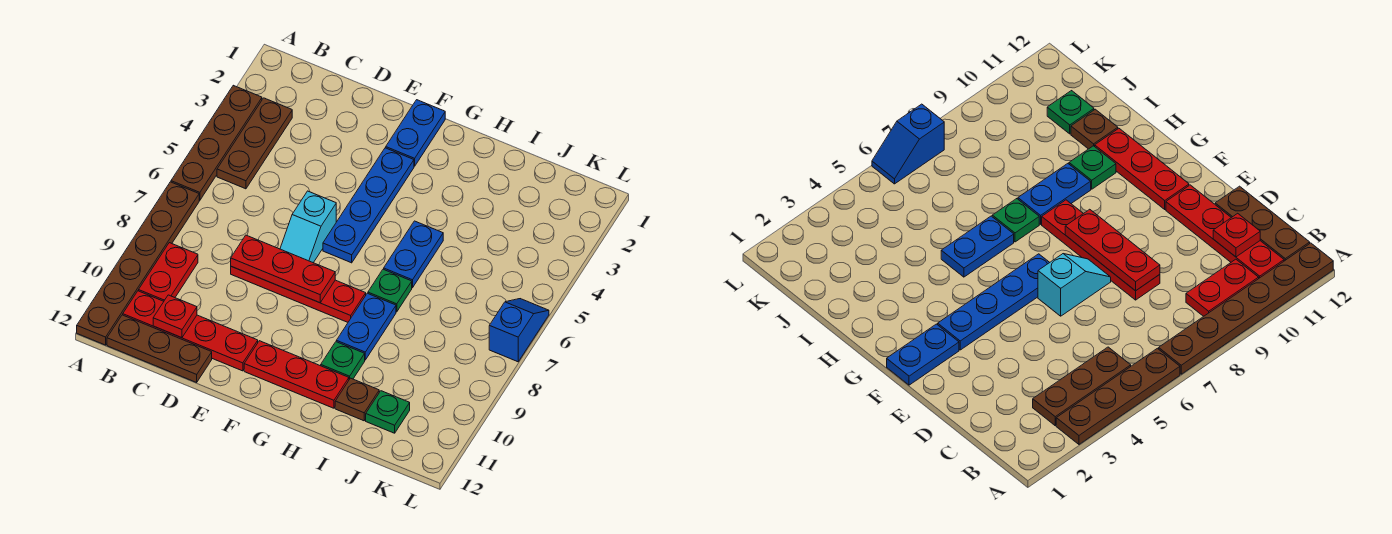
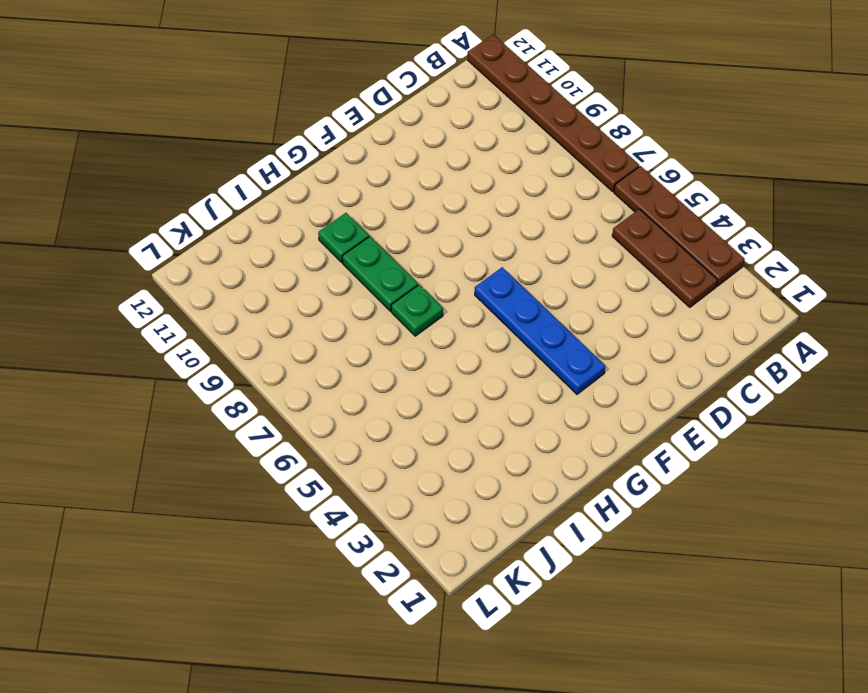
green 1x2 plate [342,237,418,311] -> blue 1x2 plate [336,293,396,360]
none -> red 1x2 plate [139,243,198,301]
none -> red 1x4 plate [123,291,258,371]
none -> brown 1x3 plate [107,315,212,382]

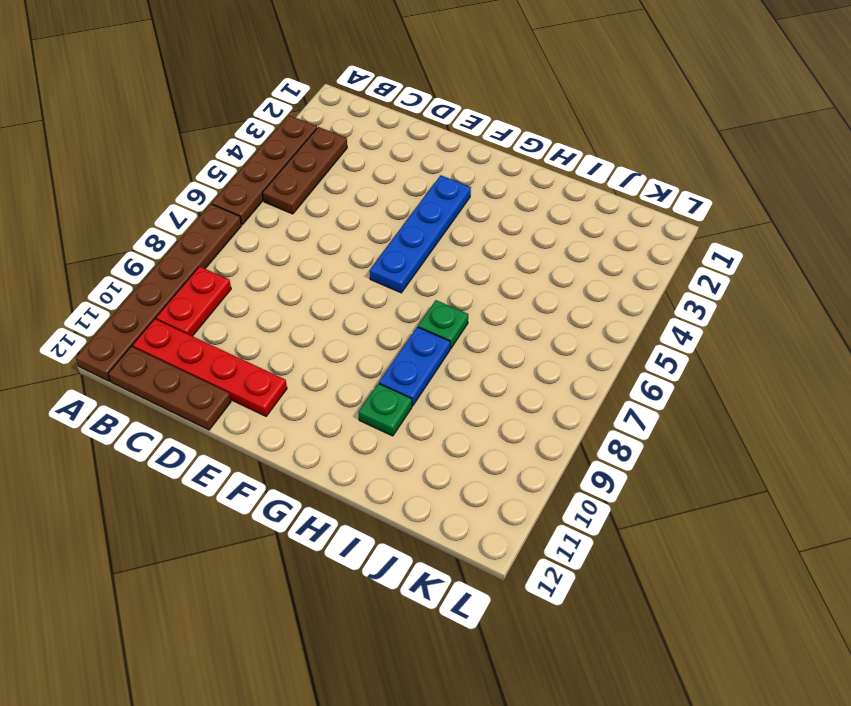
none -> red 1x4 plate [231,267,366,322]
none -> cyan 1x2 slope [280,191,336,263]
none -> blue 1x2 plate [386,100,445,166]

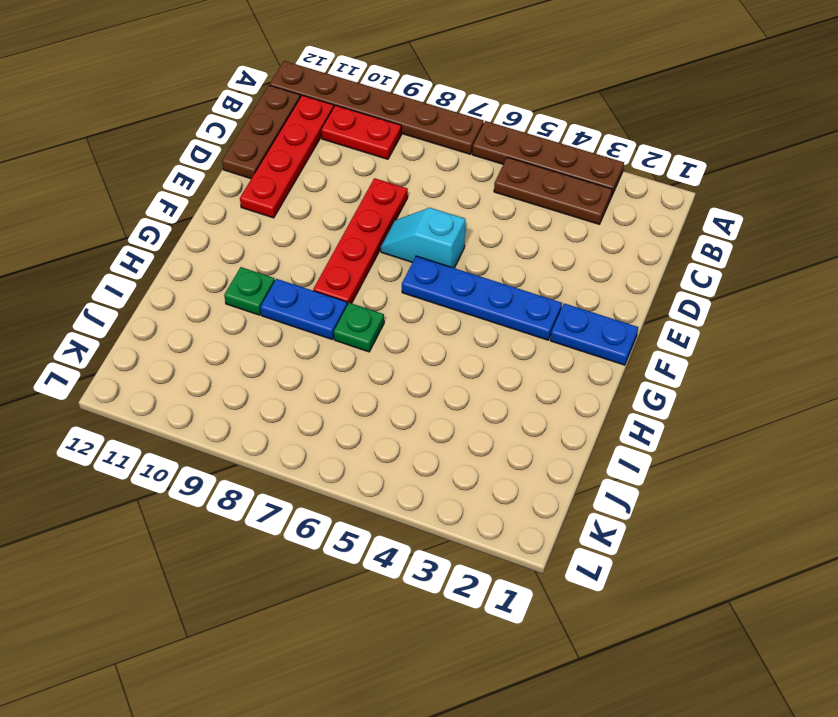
none -> red 1x3 plate [244,341,349,408]
none -> blue 1x2 plate [384,221,443,288]
none -> brown 1x1 plate [335,378,379,421]

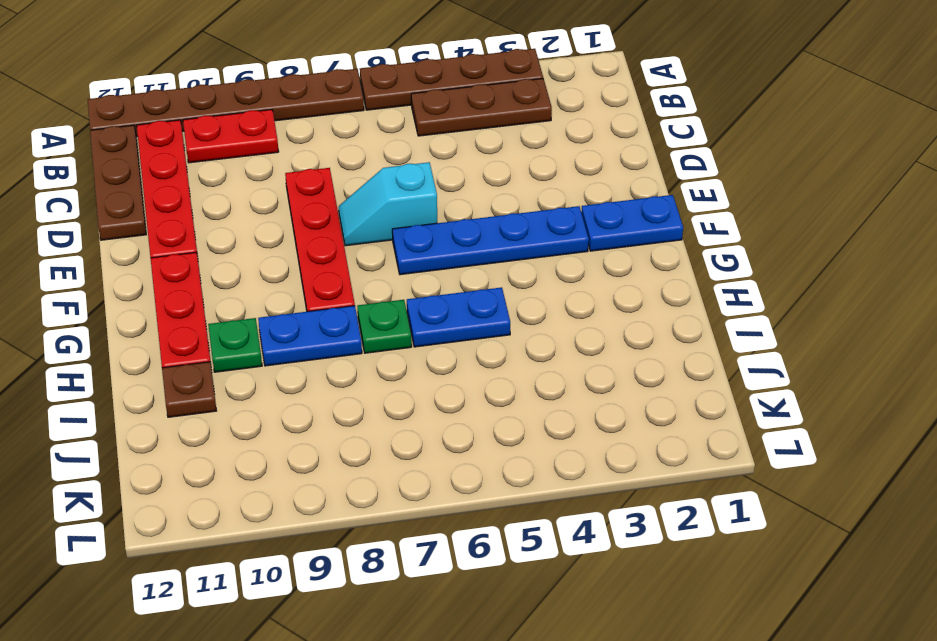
none -> green 1x1 plate [366,391,410,433]
none -> blue 1x2 slope [489,299,549,362]
none -> red 1x1 plate [153,295,197,338]

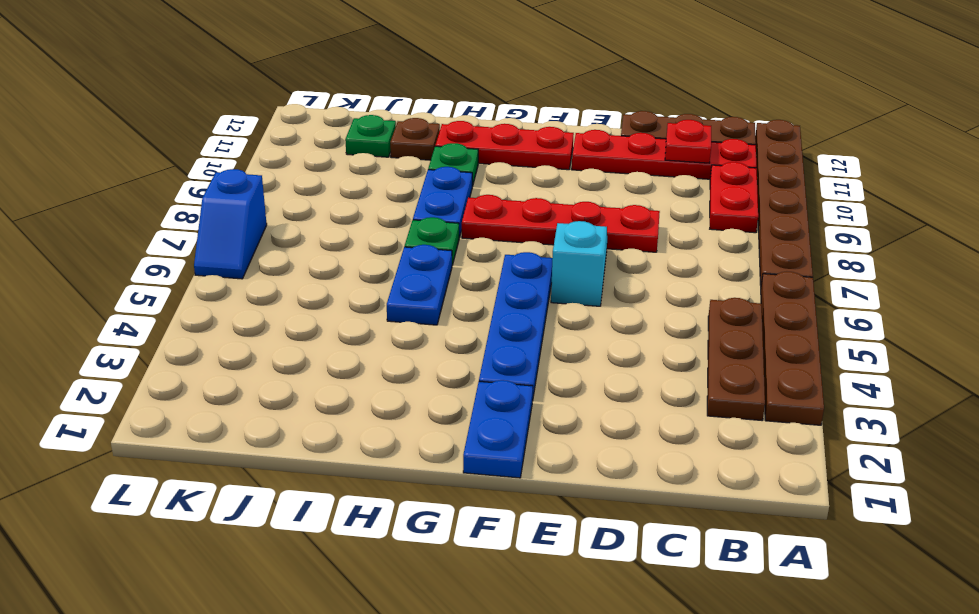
none -> red 1x3 plate [231,235,335,303]

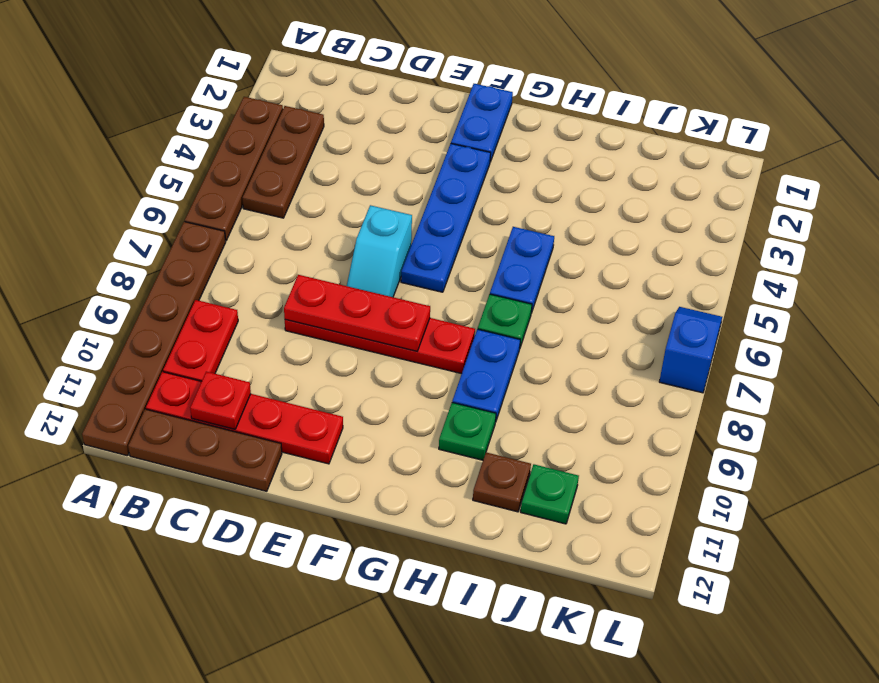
none -> red 1x3 plate [244,341,349,408]

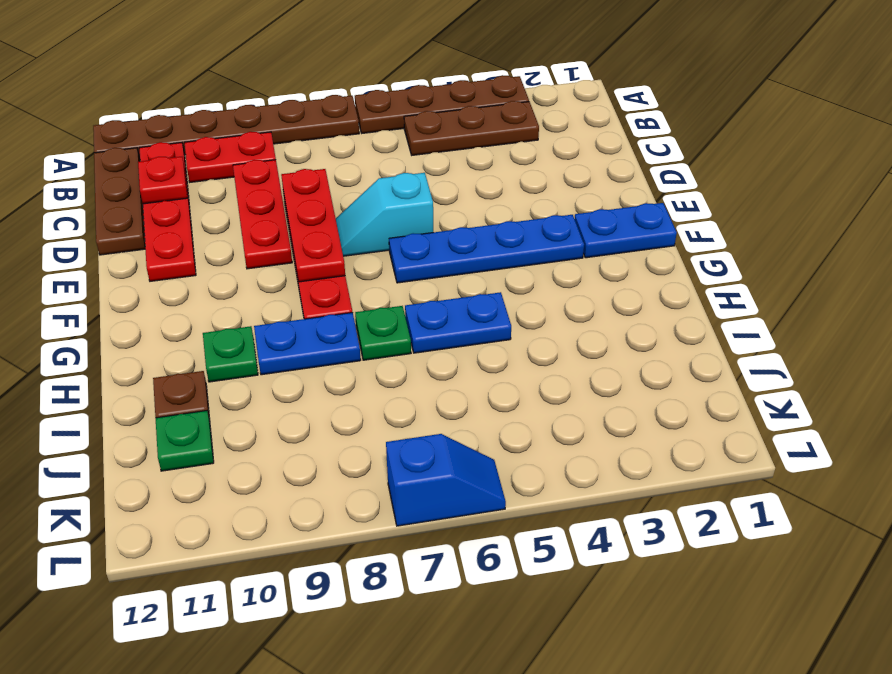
red 1x3 plate [233,160,292,269] -> red 1x3 plate moved to [244,341,349,408]

